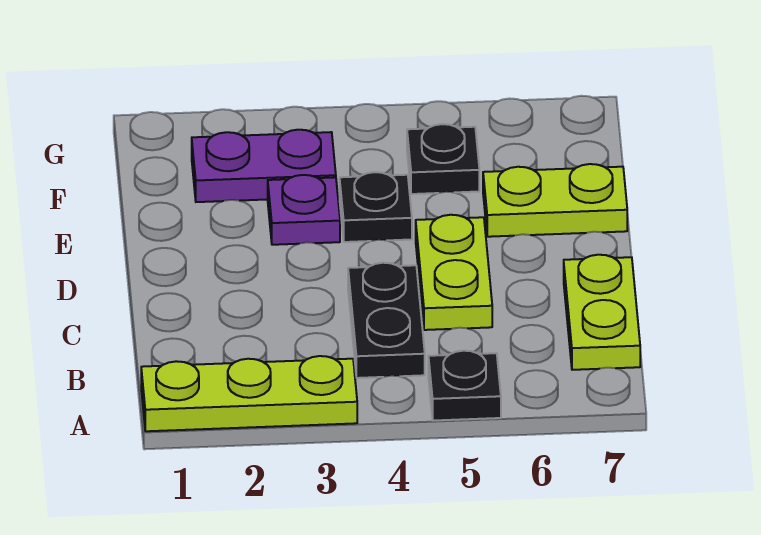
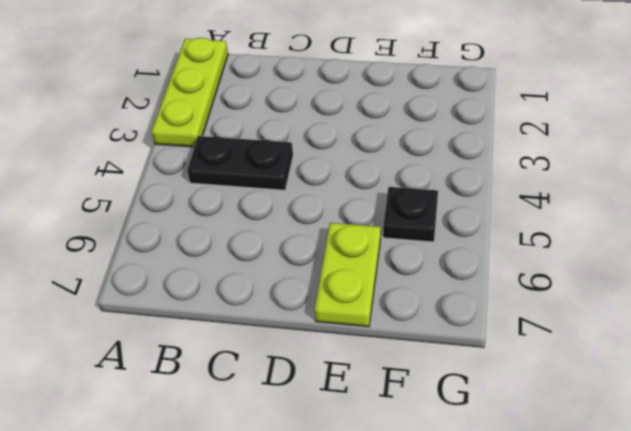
none -> black 1x1 plate [428,351,501,421]
none -> lime 1x2 plate [564,255,640,370]

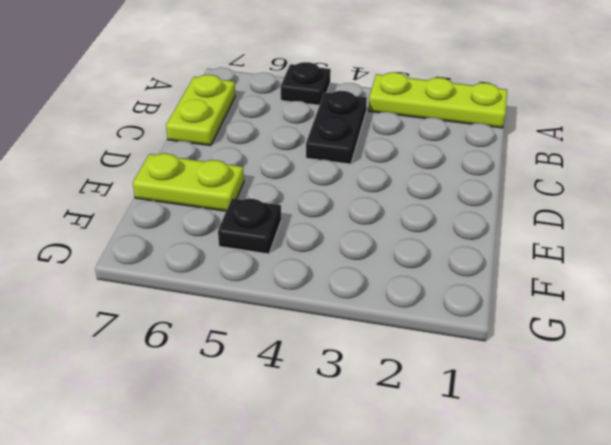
none -> lime 1x2 plate [416,215,492,330]
none -> purple 1x1 plate [268,175,340,245]

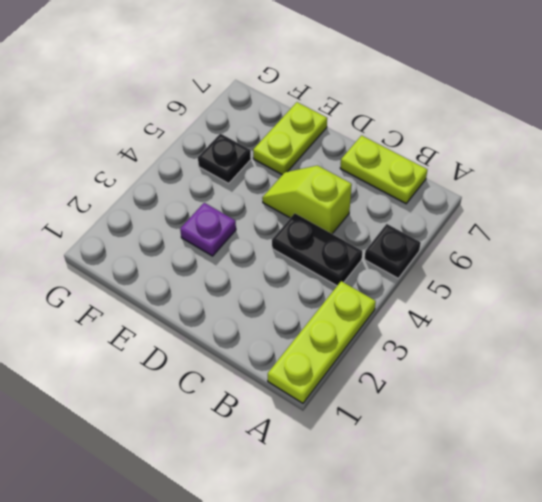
lime 1x2 slope [262,166,352,234] -> lime 1x2 plate [416,215,492,330]
none -> black 1x1 plate [340,172,412,242]
none -> purple 1x2 plate [192,130,336,202]

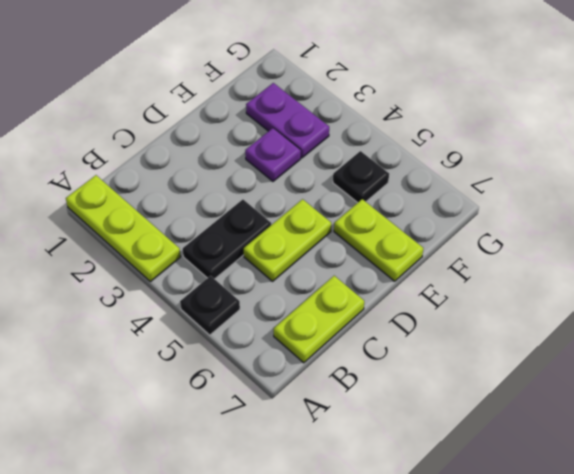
none -> black 1x1 plate [340,172,412,242]

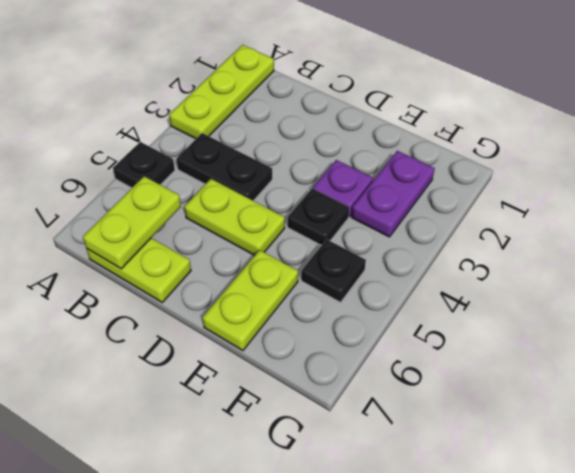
lime 1x2 plate [83,176,181,269] -> none

